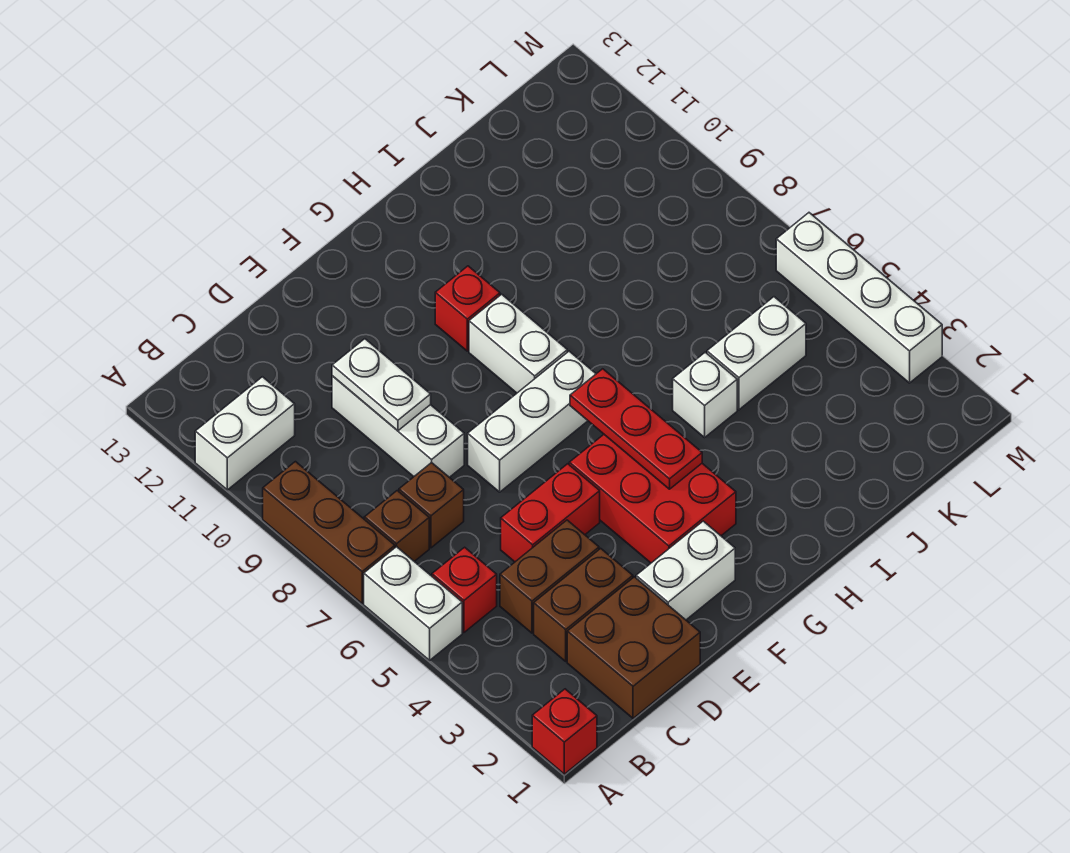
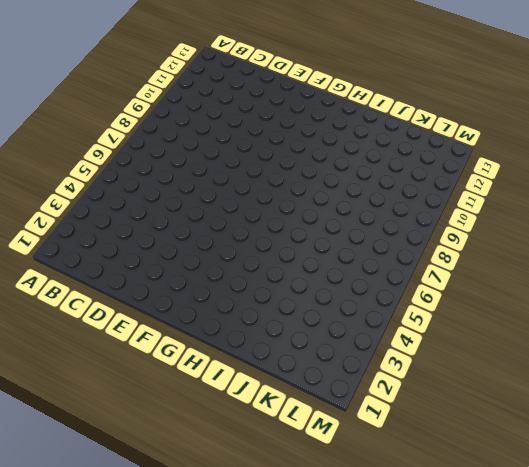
none -> red 1x1 brick [532,689,597,774]
none -> white 1x2 brick [364,547,462,660]
none -> brown 1x3 brick [263,462,395,604]

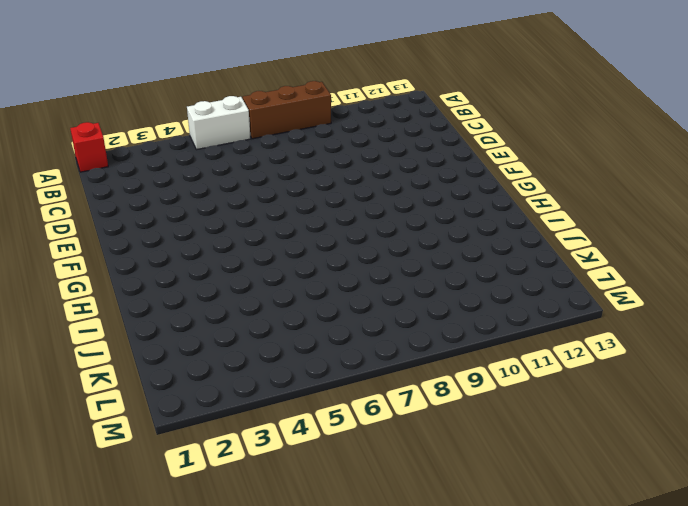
none -> white 1x2 brick [195,377,295,490]
none -> red 1x1 brick [432,547,497,633]
none -> brown 1x1 brick [364,491,429,562]

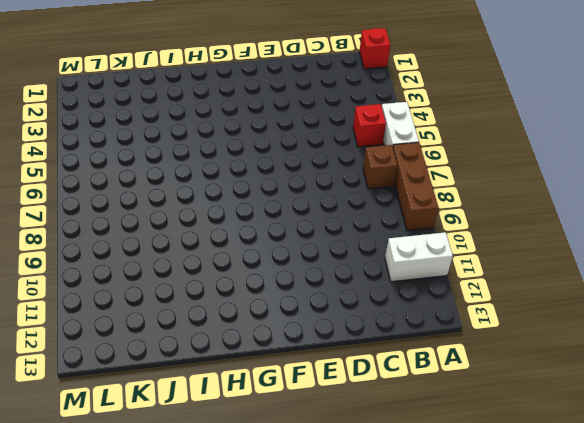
none -> brown 2x2 brick [567,577,700,718]
none -> brown 1x2 brick [534,548,633,661]
none -> brown 1x2 brick [500,520,599,633]

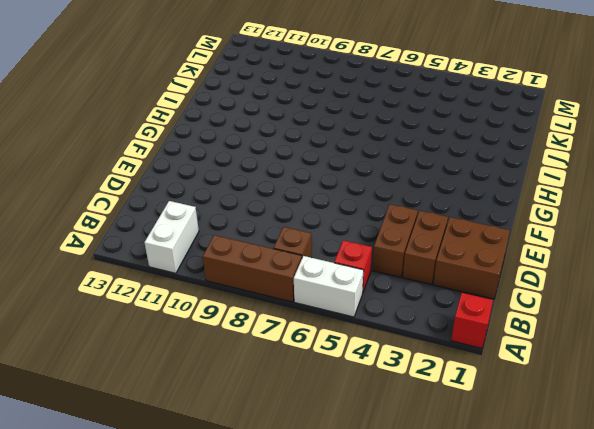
none -> brown 1x1 brick [399,463,464,548]
none -> red 1x2 brick [501,464,600,562]
none -> white 1x3 brick [332,376,464,477]

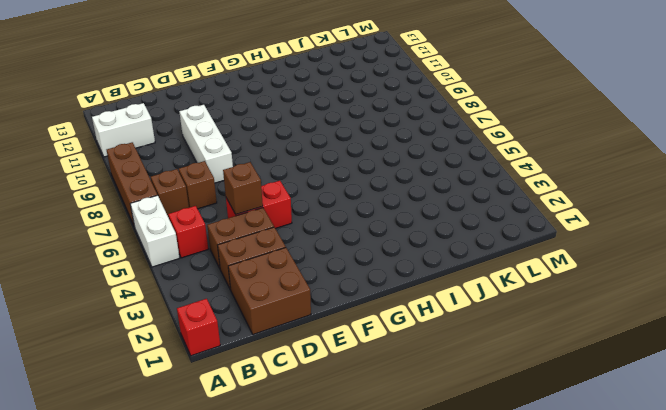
brown 1x1 brick [223,162,263,214] -> none
none -> white 1x2 brick [636,521,735,620]
none -> white 1x3 brick [468,351,596,492]
none -> red 2x3 brick [569,435,736,563]

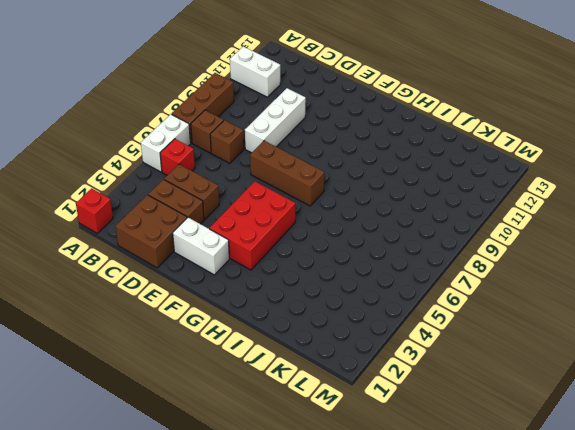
brown 1x3 brick [250,141,324,206] -> white 1x3 brick [468,351,596,492]
none -> red 1x2 brick [501,464,600,562]
none -> white 1x2 brick [469,294,567,393]
none -> red 1x1 brick [435,266,500,351]

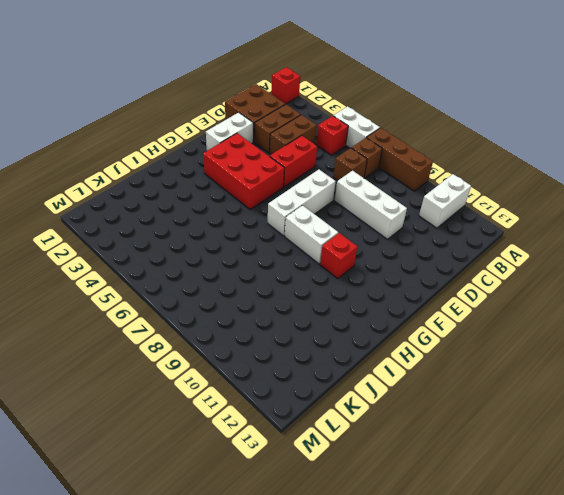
none -> white 1x1 brick [673,352,737,438]
none -> white 1x2 brick [707,297,806,410]
none -> white 1x4 brick [776,213,942,383]

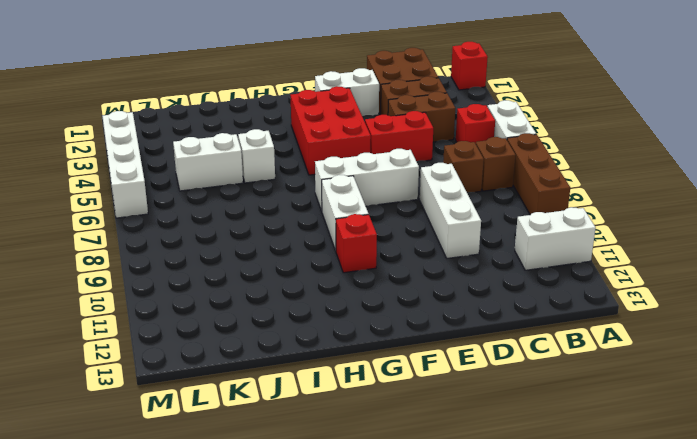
none -> white 1x2 plate [332,339,431,431]
none -> red 1x3 plate [570,369,702,489]

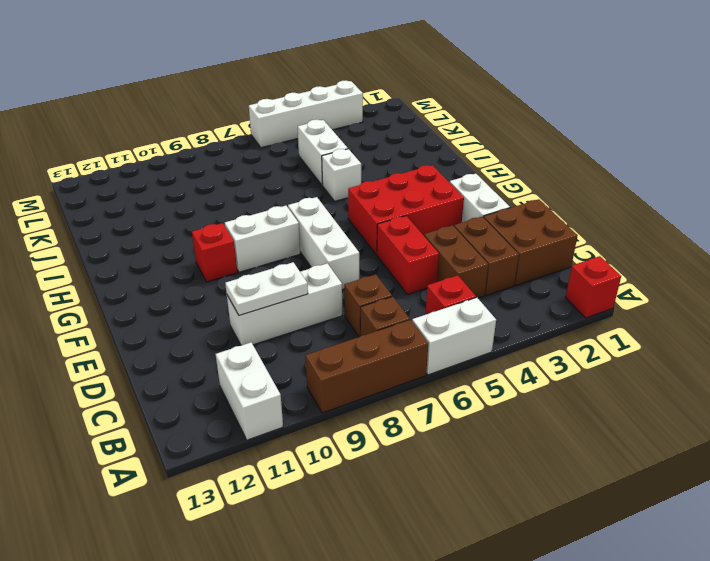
none -> red 1x3 plate [570,369,702,489]

